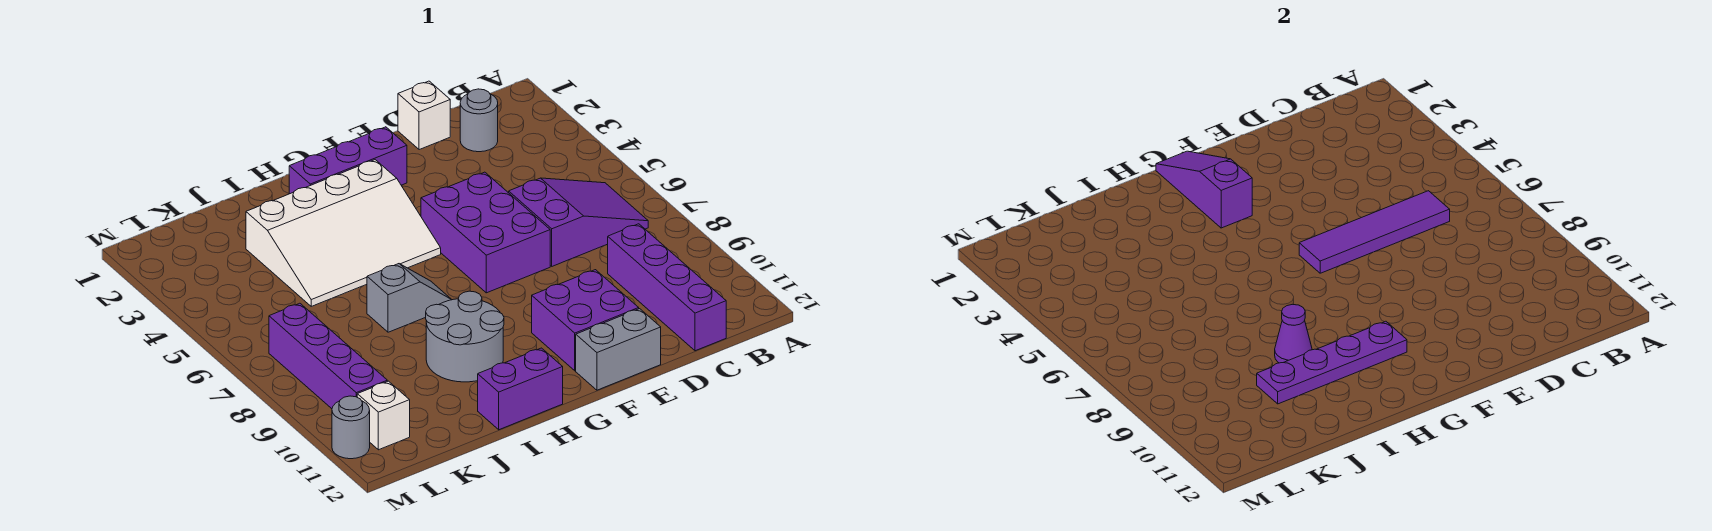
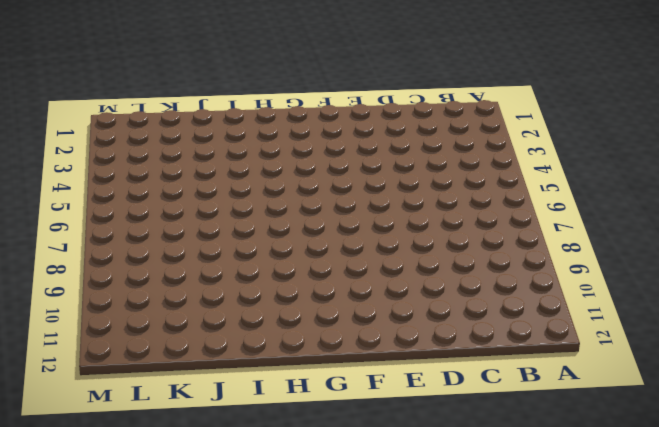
none -> purple 2x3 slope [509,178,648,266]
none -> grey 1x1 round brick [460,89,498,152]
none -> purple 1x4 brick [607,224,726,351]

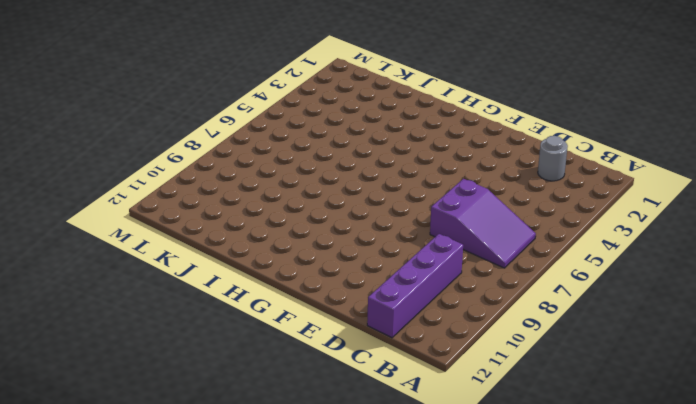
none -> white 1x1 brick [398,81,450,150]
none -> purple 2x3 brick [421,172,550,293]
none -> purple 2x2 brick [532,270,639,371]

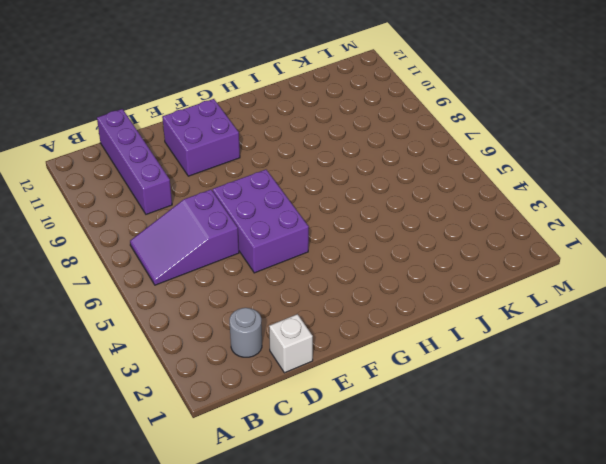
none -> grey 1x2 brick [576,309,661,390]
none -> purple 1x3 brick [289,127,407,194]
none -> white 3x4 slope [246,160,441,306]

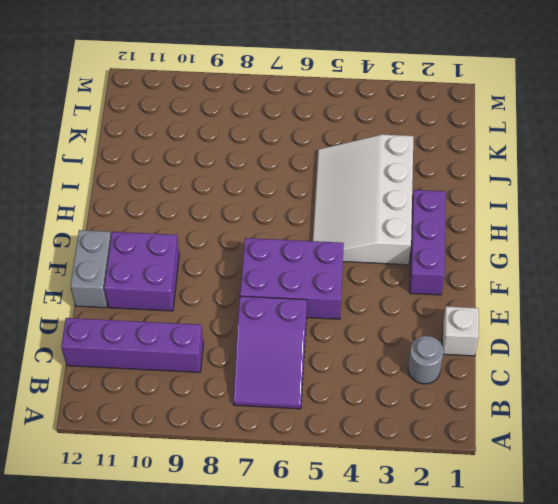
none -> grey 1x2 slope [367,264,452,332]
none -> grey 2x2 round brick [426,291,504,382]
none -> purple 1x2 brick [478,348,563,430]

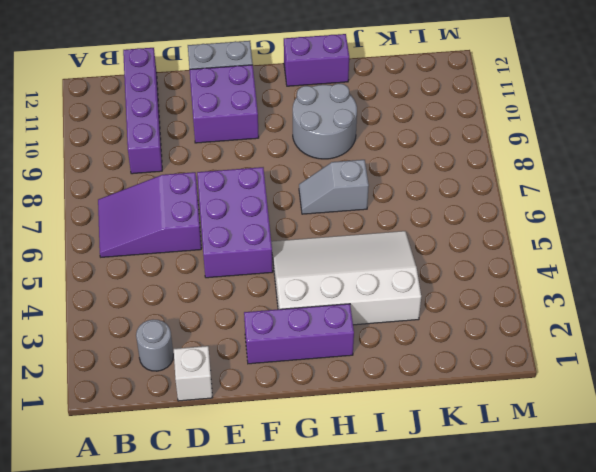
none -> purple 1x4 brick [269,303,387,409]
none -> white 1x1 brick [357,381,410,450]
none -> grey 1x1 round brick [332,396,370,459]

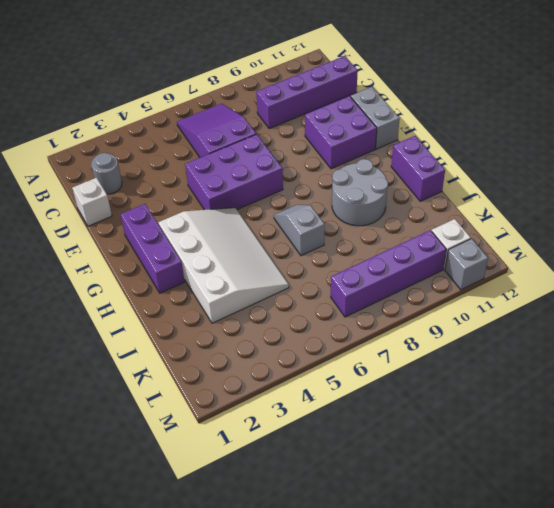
grey 1x1 brick [445,239,488,290] -> grey 1x1 round brick [332,396,370,459]
none -> purple 1x4 tile [1299,191,1450,273]
none -> purple 1x3 slope [1156,151,1252,228]
none -> purple 1x4 plate [1257,321,1407,404]

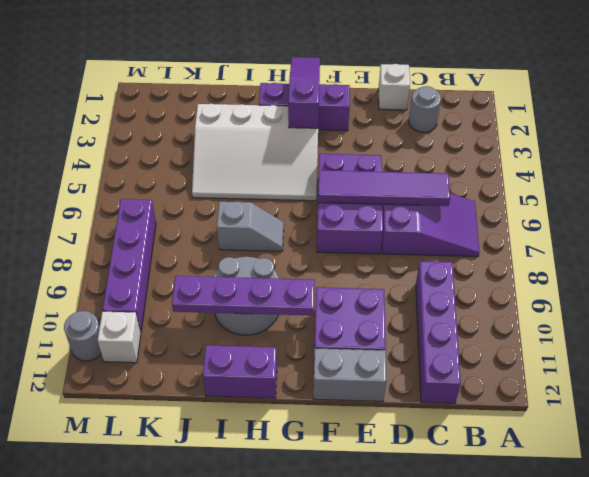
none -> purple 1x1 cone [1275,304,1312,363]

